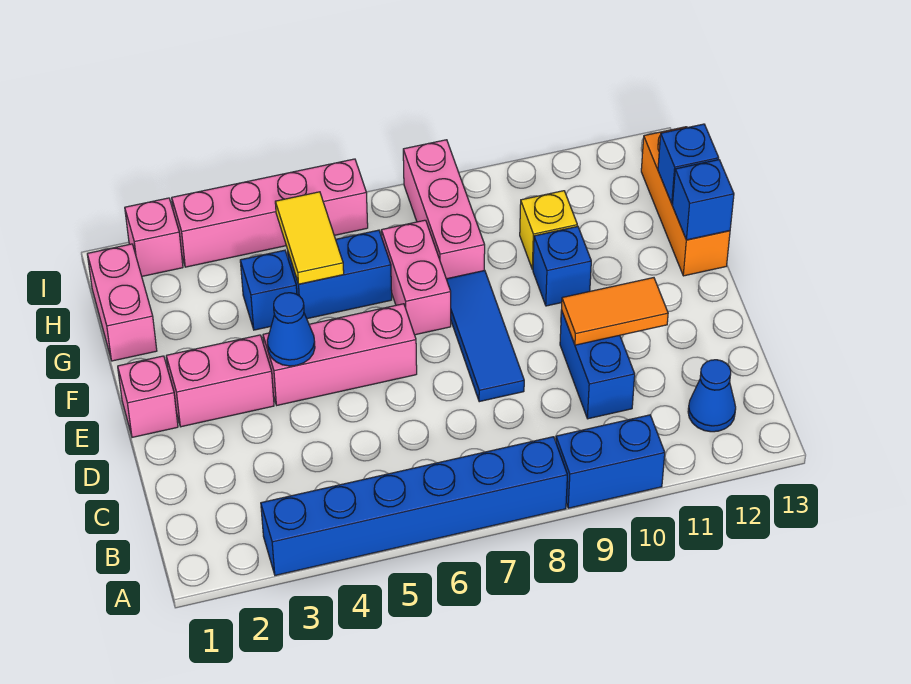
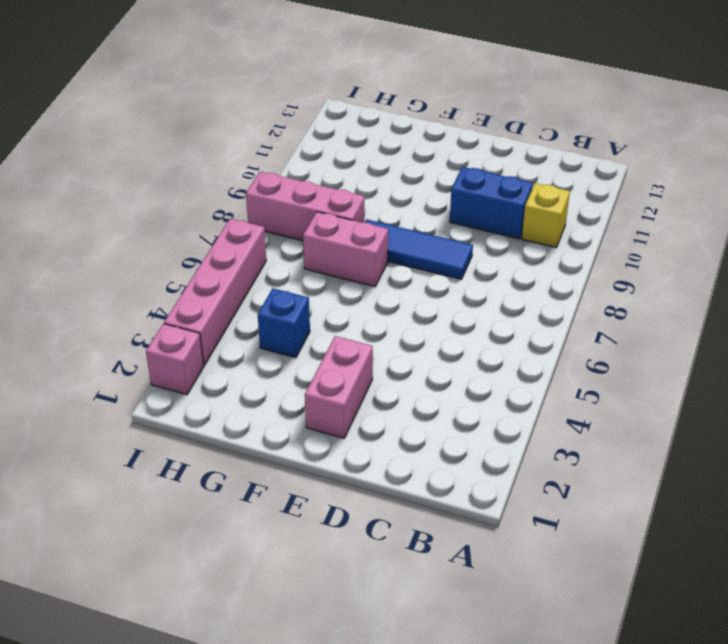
yellow 1x1 brick [522,183,570,247] -> yellow 1x1 brick moved to [520,191,577,270]
none -> blue 1x6 brick [261,437,567,575]
none -> blue 1x2 brick [556,415,665,508]
none -> blue 1x1 cone [688,360,736,432]

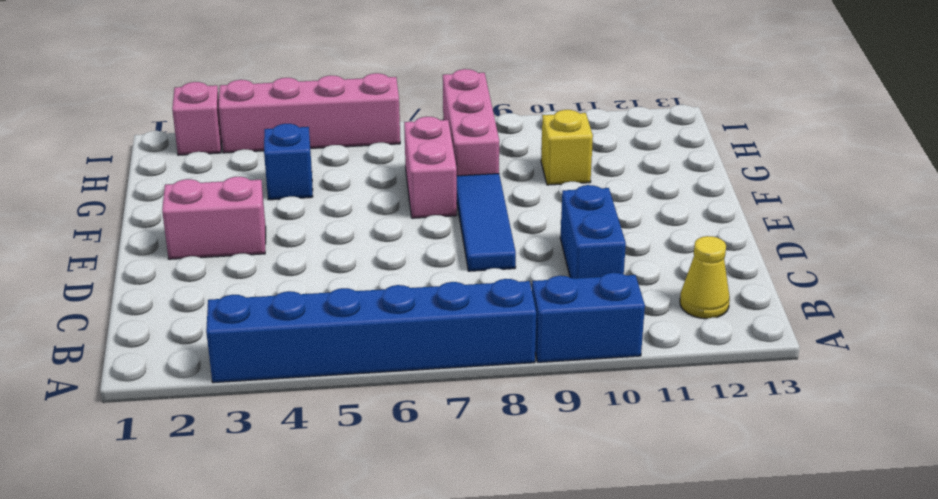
yellow 1x1 cone [680,236,730,319] -> blue 1x1 cone [688,360,736,432]
none -> pink 1x1 brick [118,356,178,437]
none -> pink 1x3 brick [263,304,417,405]
none -> blue 1x1 brick [533,226,591,306]

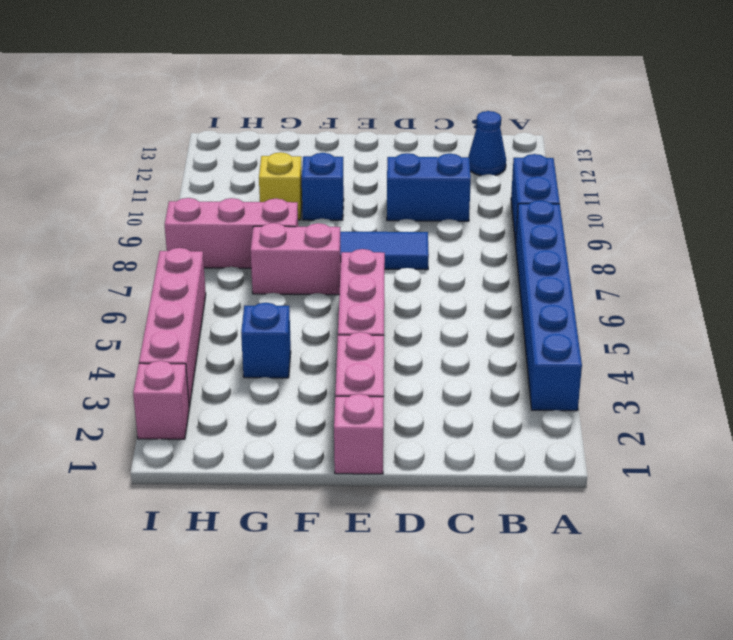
none -> orange 1x3 brick [641,127,730,276]
none -> pink 1x2 brick [87,244,157,361]
none -> blue 1x2 brick [288,230,392,319]

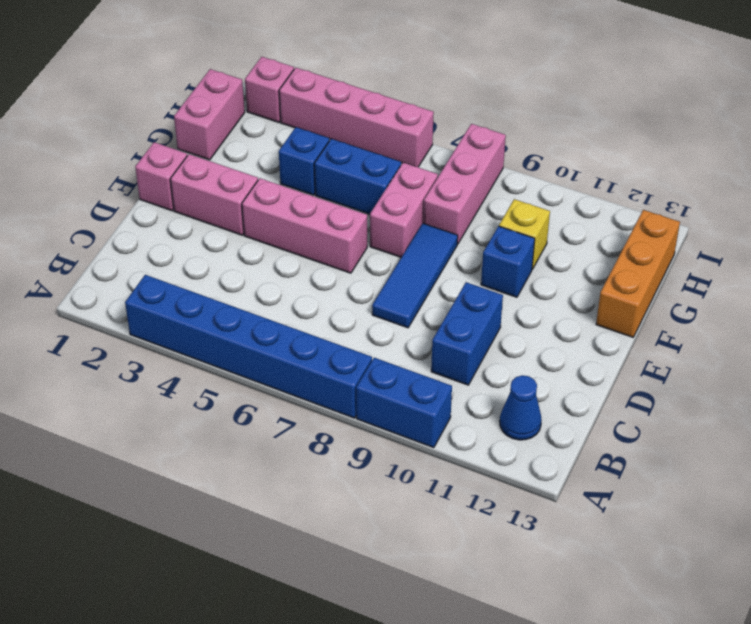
none -> orange 1x2 tile [562,278,668,345]
none -> blue 1x1 cone [267,293,315,366]
none -> blue 1x1 brick [672,160,734,240]

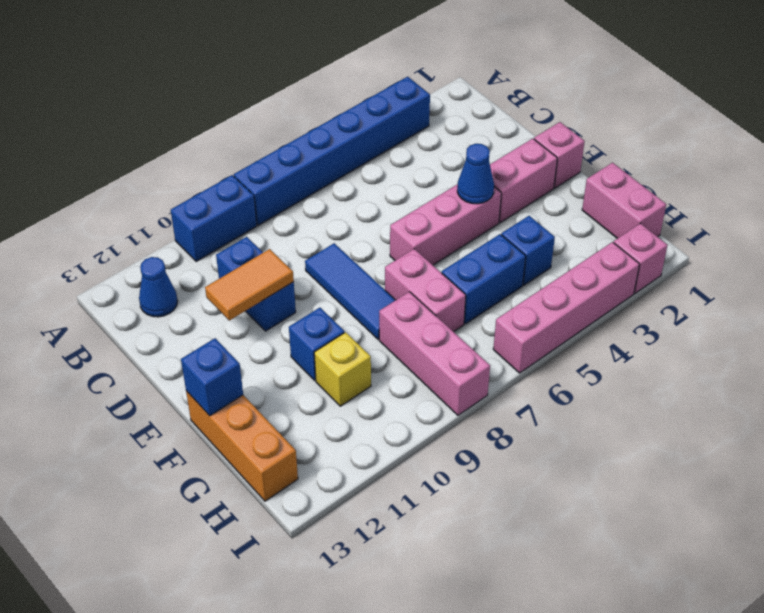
none -> yellow 1x2 tile [275,192,344,284]
none -> blue 1x1 brick [658,124,719,204]

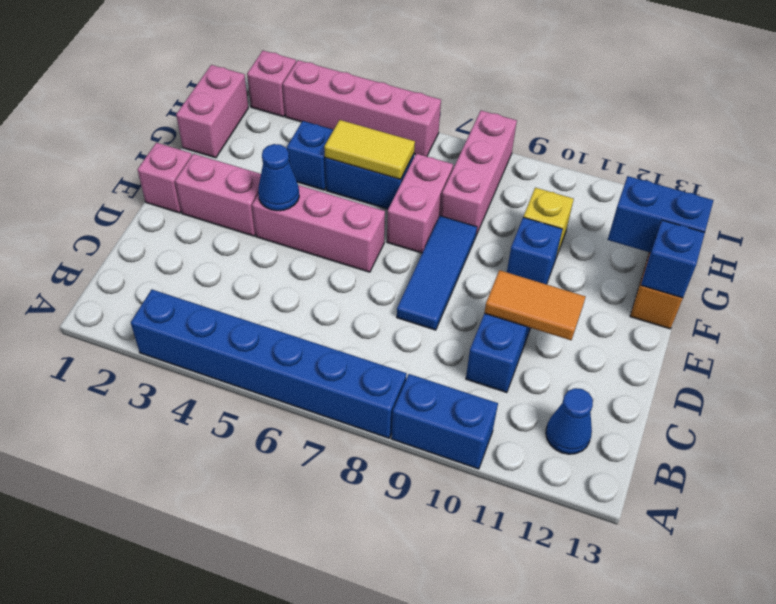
yellow 1x2 tile [324,120,415,179] -> yellow 1x2 tile turned to [275,192,344,284]
blue 1x2 brick [608,176,714,252] -> blue 1x1 brick [658,124,719,204]

